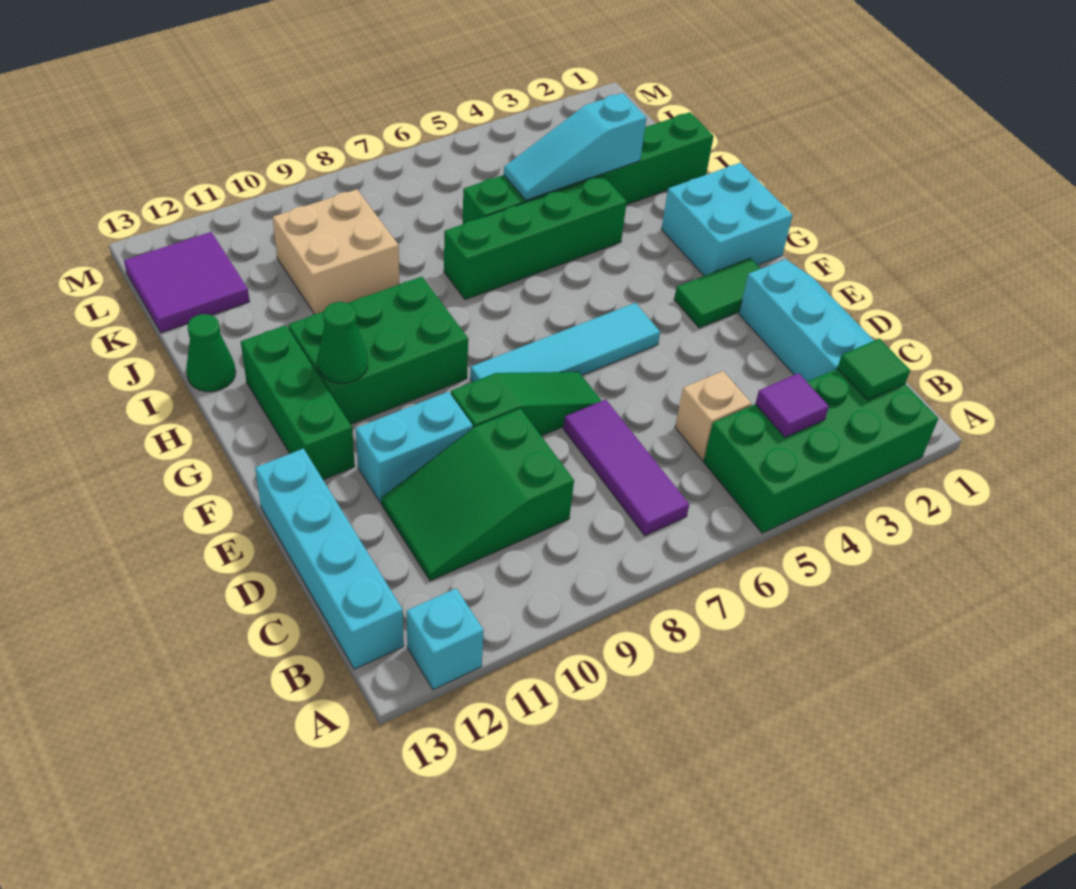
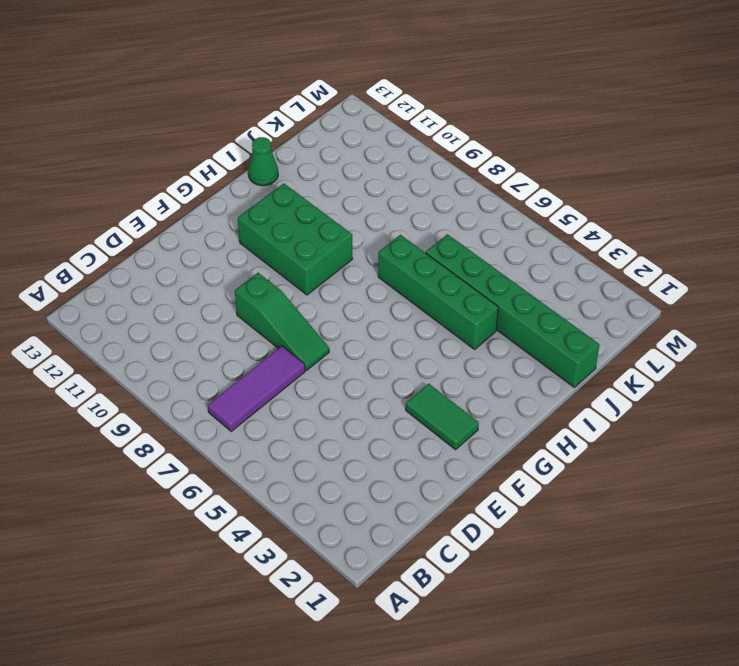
none -> green 2x4 brick [704,369,938,533]
none -> cyan 1x1 brick [407,588,484,690]
none -> cyan 1x4 brick [255,449,404,669]

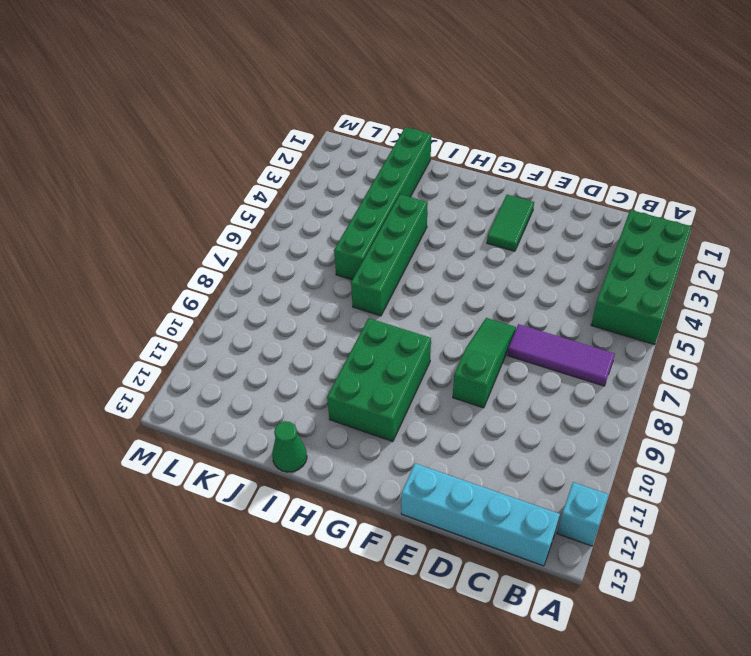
none -> cyan 2x3 slope [739,259,874,382]
none -> tan 1x1 brick [675,371,752,460]
none -> green 2x3 slope [381,408,574,581]

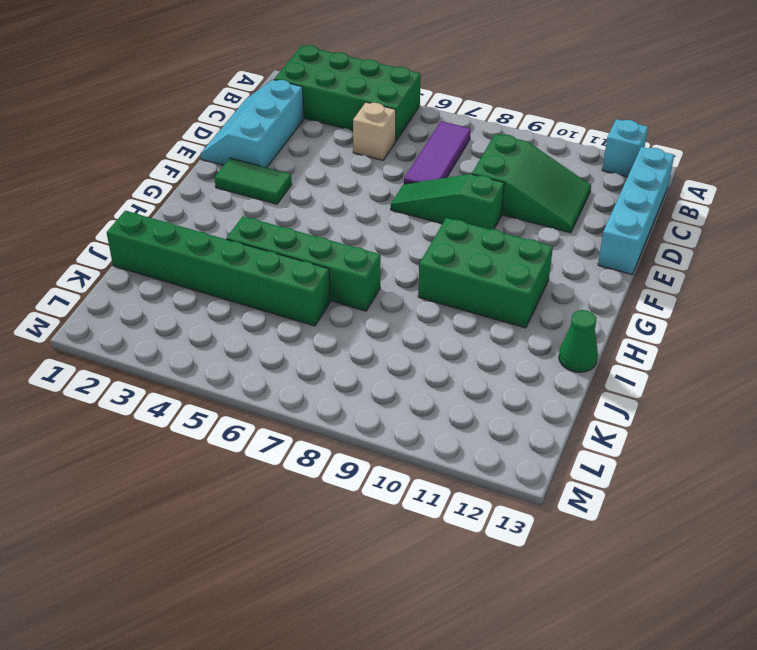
none -> cyan 1x2 brick [356,392,473,503]
none -> cyan 1x4 tile [470,303,660,382]
none -> green 1x3 brick [241,325,355,480]

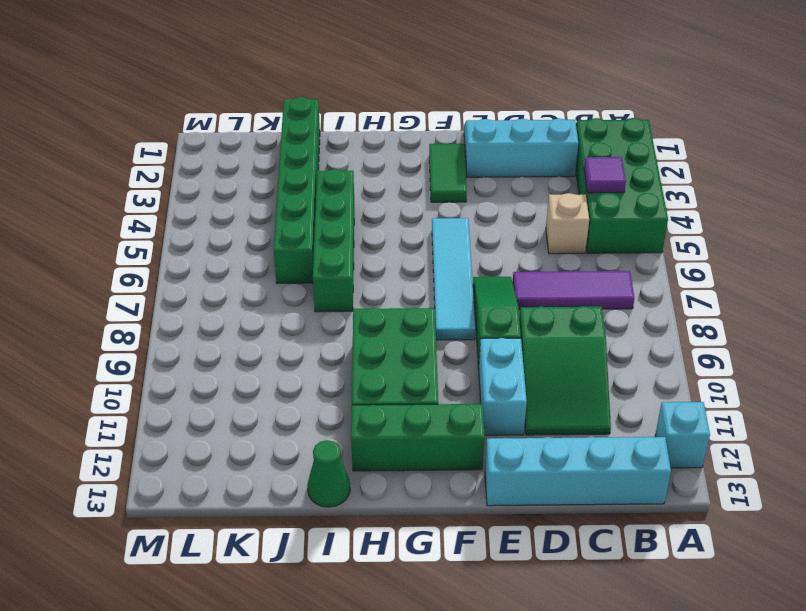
none -> cyan 2x2 brick [662,163,793,276]
none -> tan 2x2 brick [273,189,399,314]
none -> purple 2x2 tile [124,232,250,333]

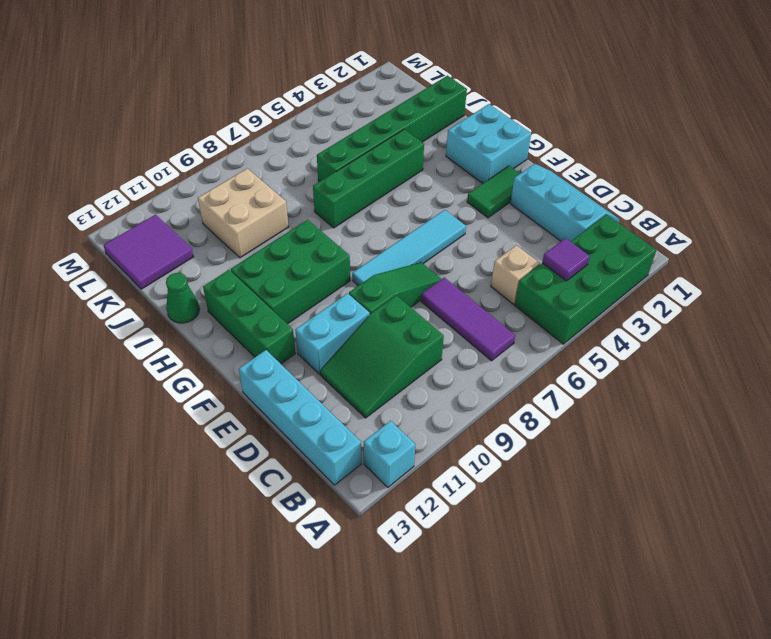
none -> green 1x1 tile [837,339,910,400]
none -> green 1x1 cone [318,302,368,383]
none -> cyan 1x3 slope [504,93,646,200]

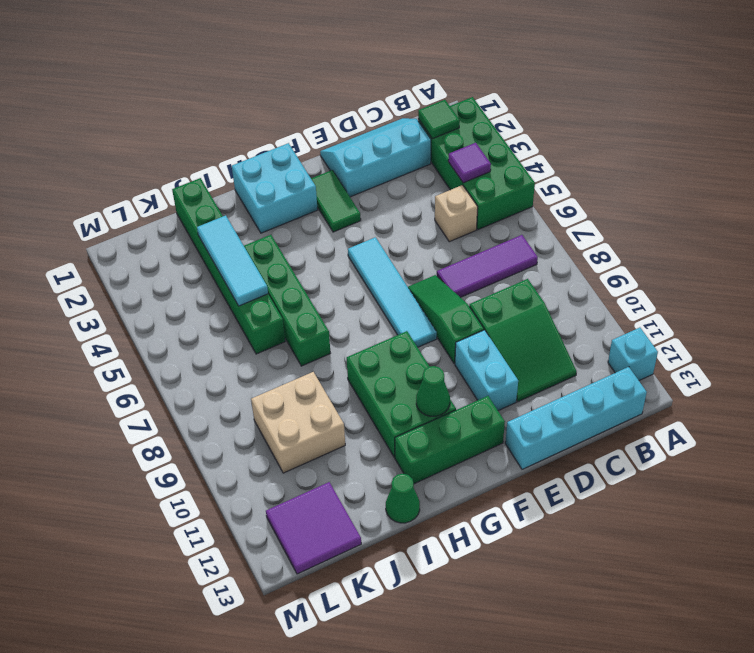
cyan 1x3 tile [197,215,268,306] -> cyan 1x3 slope [504,93,646,200]

